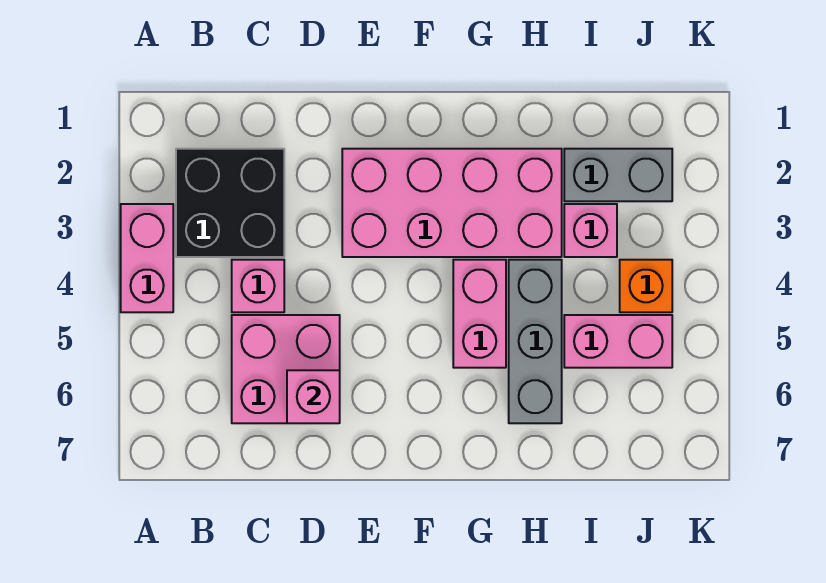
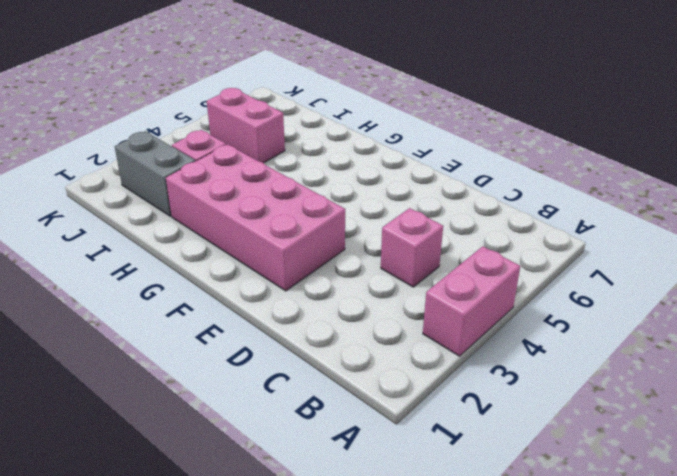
none -> black 2x2 brick [176,149,284,257]
none -> pink 2x2 brick [232,315,340,423]
none -> pink 1x2 brick [453,260,506,368]

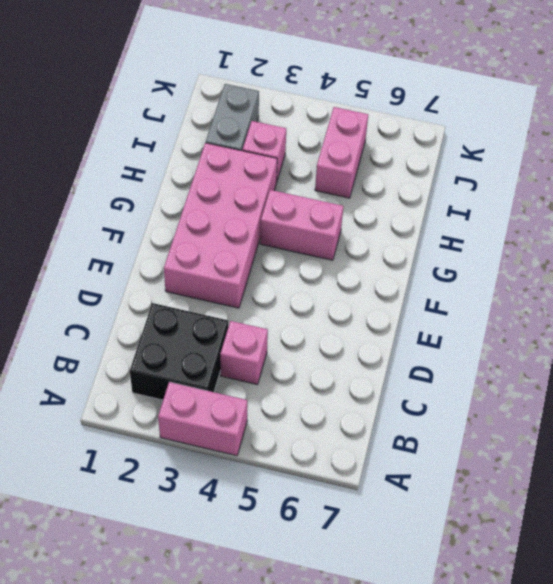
none -> pink 2x2 brick [232,315,340,423]
none -> grey 1x3 brick [509,260,562,423]
none -> orange 1x1 brick [620,260,672,312]

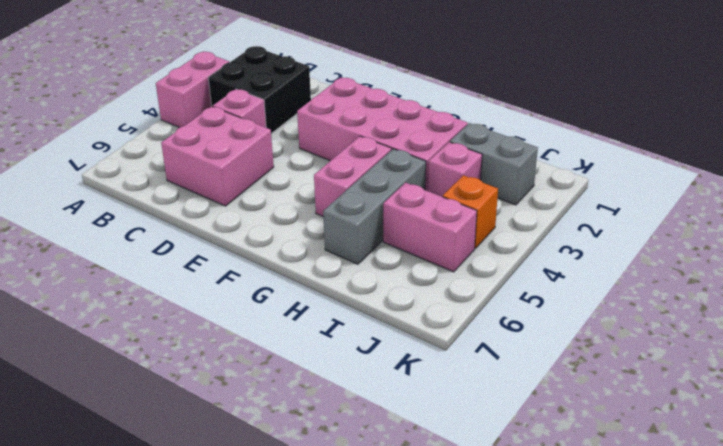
none -> pink 1x1 brick [287,370,340,423]

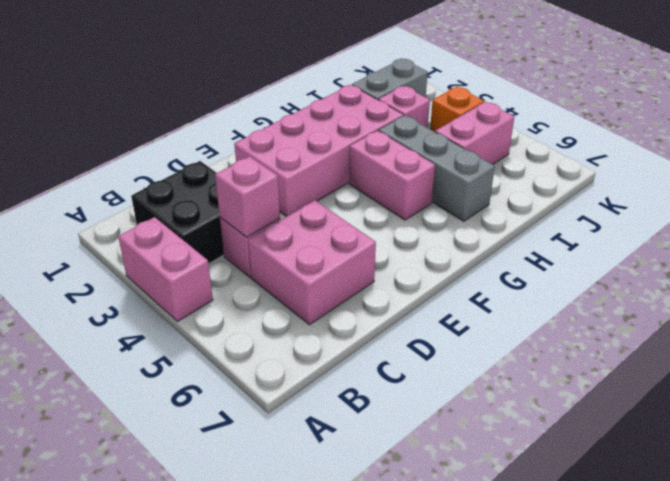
pink 1x1 brick [215,156,280,237] -> pink 1x1 brick moved to [287,370,340,423]

